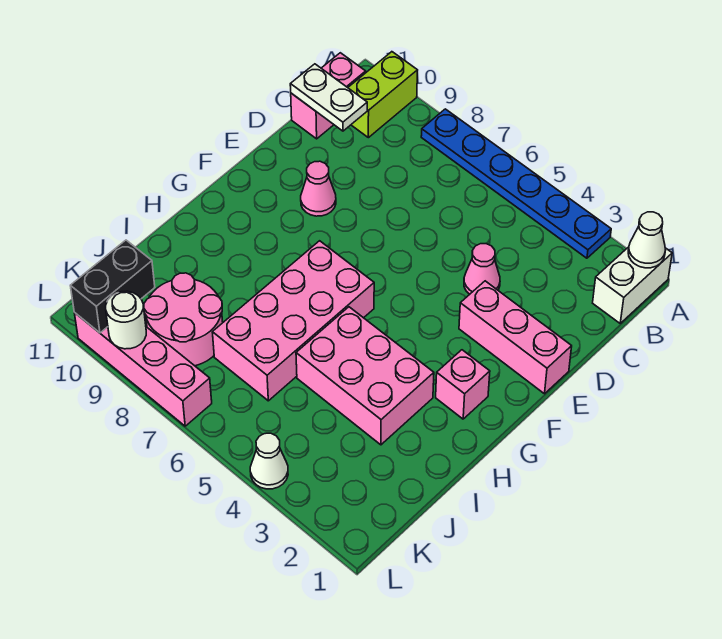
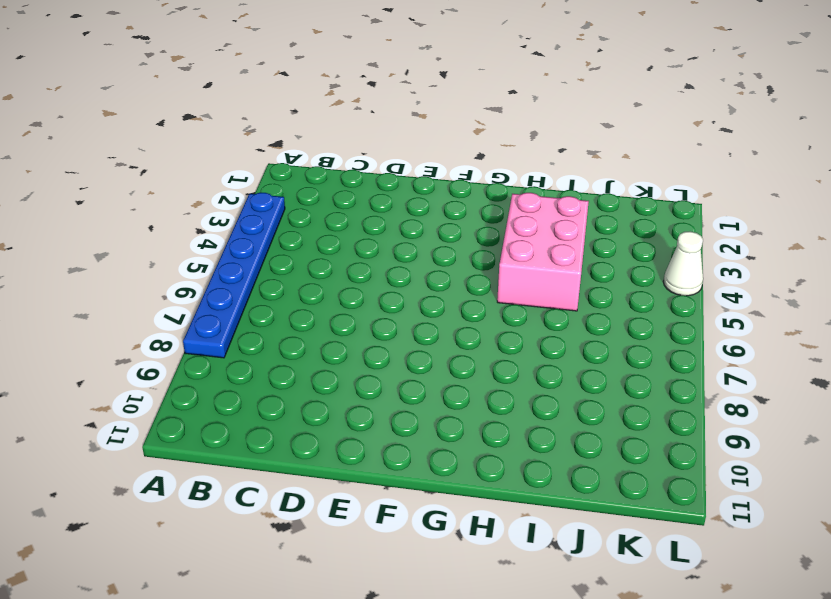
none -> white 1x2 brick [593,247,672,323]
none -> lime 1x2 brick [348,52,417,138]
none -> pink 1x2 brick [291,53,366,139]

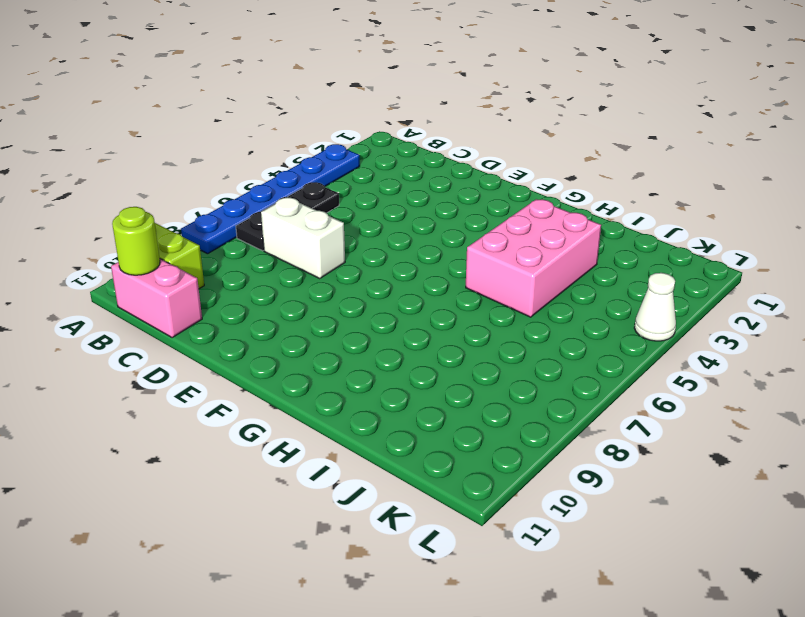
black 1x3 plate [236,182,339,251] -> none
lime 1x1 round brick [112,207,160,275] -> none
white 1x2 brick [261,198,345,279] -> white 1x2 brick moved to [593,247,672,323]
none -> pink 1x1 cone [464,244,500,294]
none -> pink 1x3 brick [459,281,572,394]
none -> pink 1x1 cone [301,161,336,216]

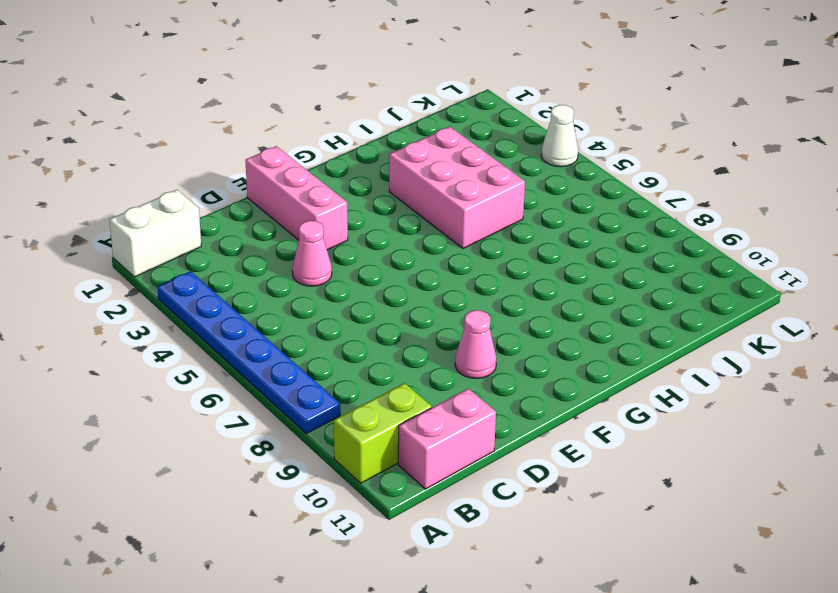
none -> pink 1x1 brick [436,350,490,419]
none -> pink 2x4 brick [212,241,374,401]
none -> pink 2x2 round brick [144,273,223,366]

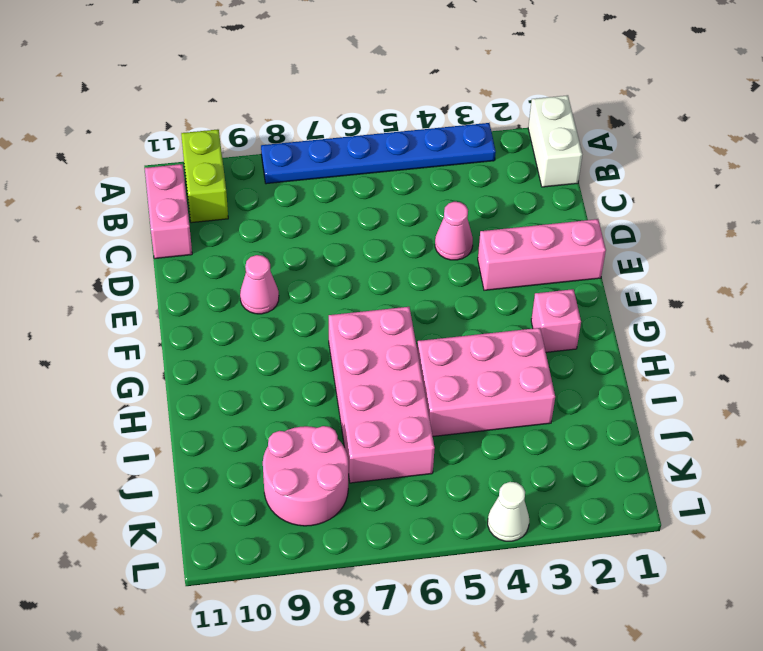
none -> pink 1x4 brick [74,312,212,426]
none -> white 1x1 cone [628,212,665,268]
none -> white 1x2 plate [290,64,367,131]

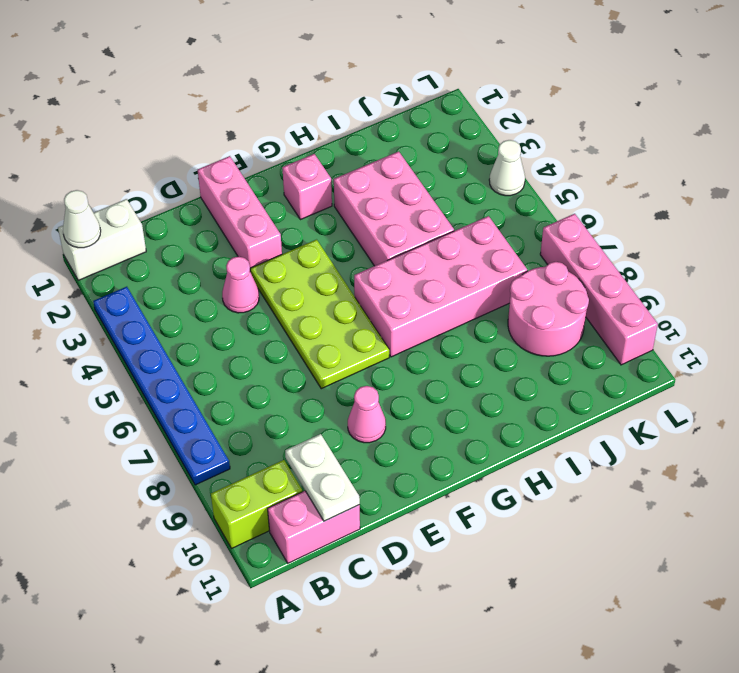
lime 2x4 plate [250,240,389,389] -> none
none -> black 1x2 brick [70,240,155,333]
none -> white 1x1 round brick [106,291,146,349]

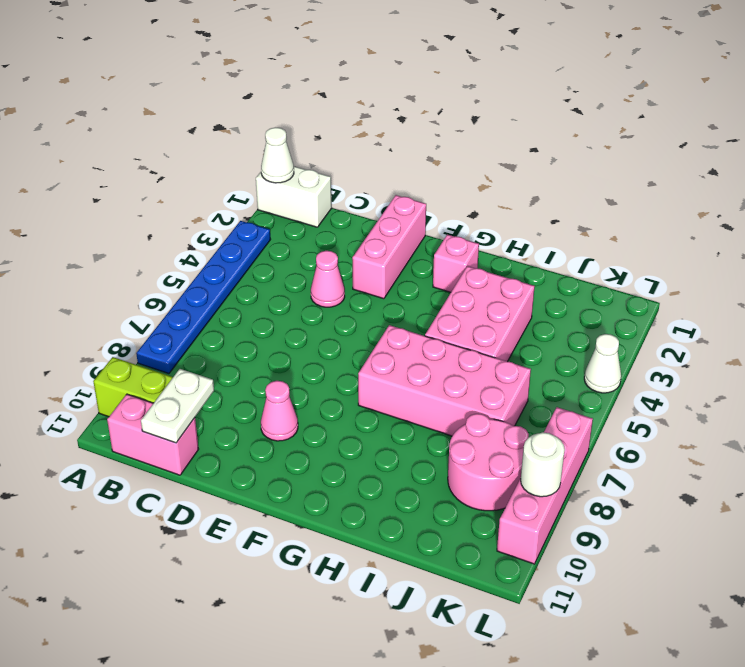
none -> black 1x2 brick [70,240,155,333]

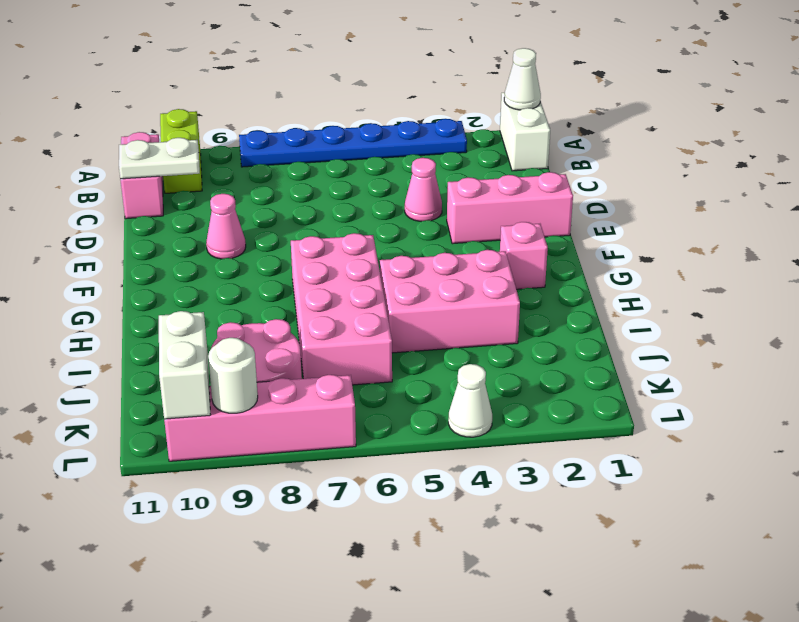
white 1x2 brick [159,311,210,419] -> black 1x2 brick [70,240,155,333]

